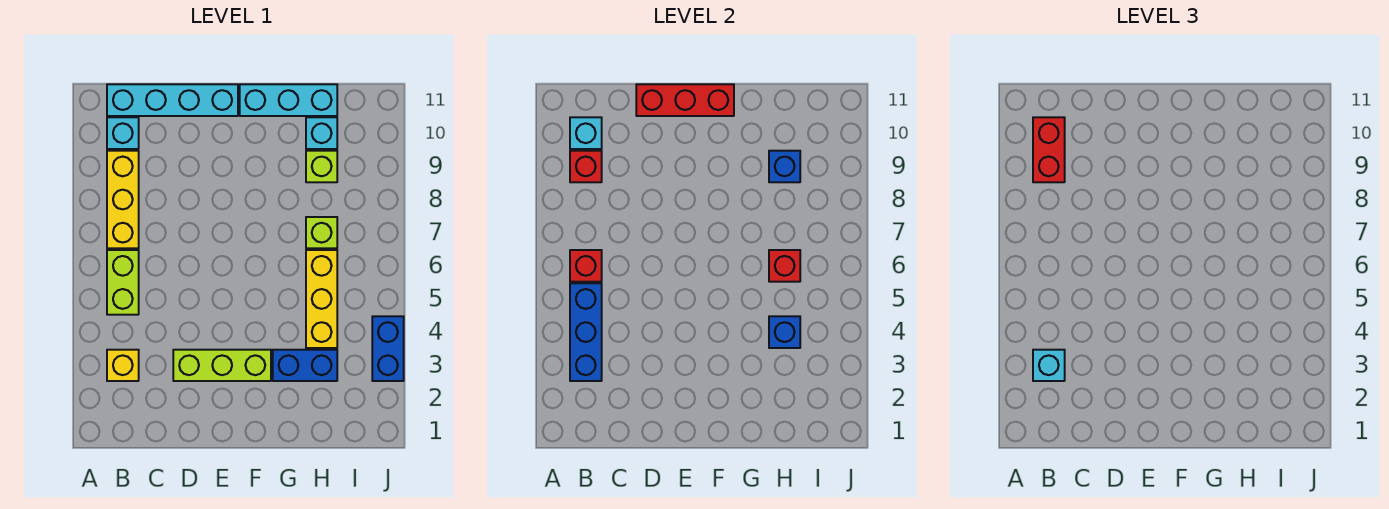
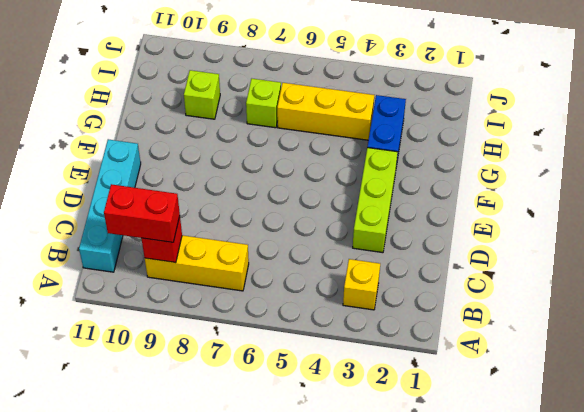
none -> lime 1x2 brick [107,250,139,315]
none -> cyan 1x1 brick [107,117,139,149]
none -> cyan 1x3 brick [240,84,337,116]

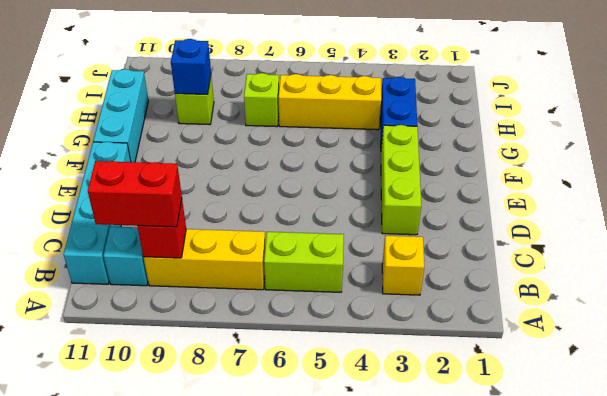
none -> cyan 1x1 brick [306,117,337,149]
none -> blue 1x2 brick [372,316,404,381]
none -> blue 1x3 brick [570,283,602,381]

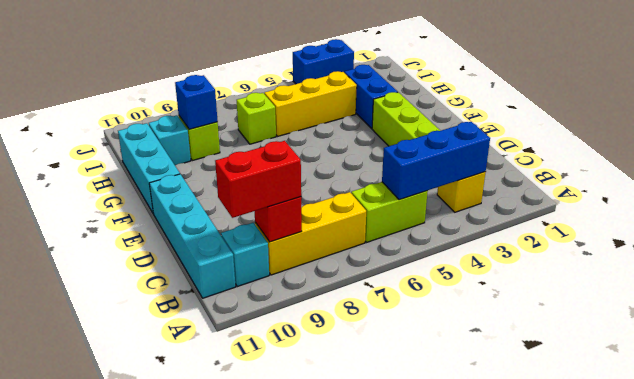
none -> red 1x1 brick [570,250,602,282]
none -> cyan 1x1 brick [570,117,602,149]
none -> red 1x3 brick [636,84,734,116]

